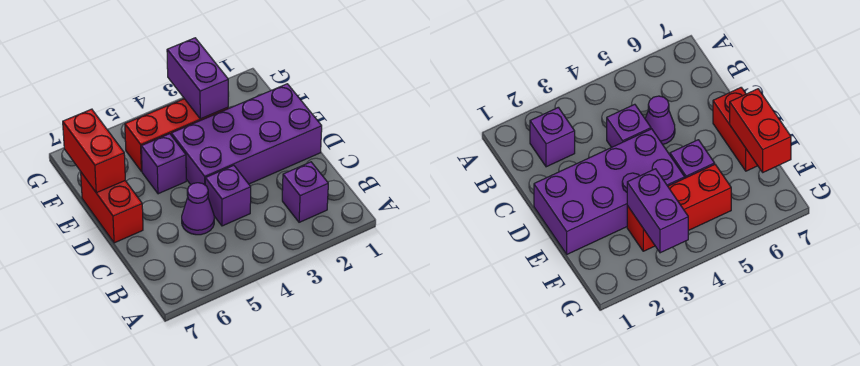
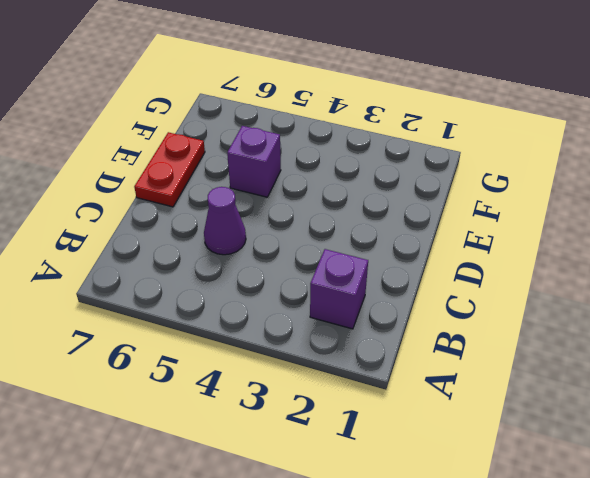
red 1x2 plate [134,132,205,207] -> red 1x2 brick [81,173,143,243]
none -> purple 1x1 brick [205,165,251,226]
none -> purple 2x4 brick [171,84,322,185]

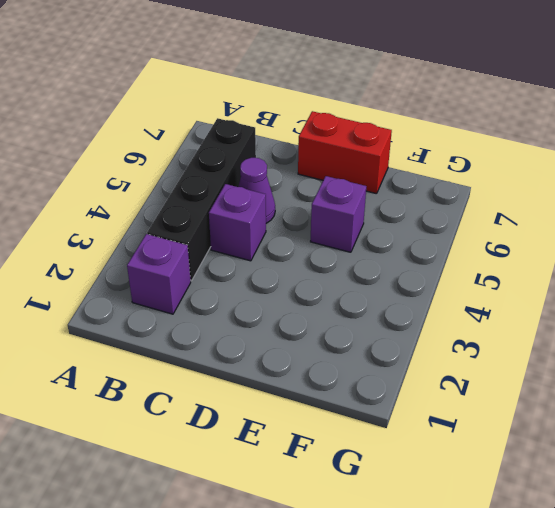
black 1x4 brick [147,118,256,281] -> none
none -> purple 2x4 brick [171,84,322,185]
none -> red 1x3 brick [125,99,228,171]

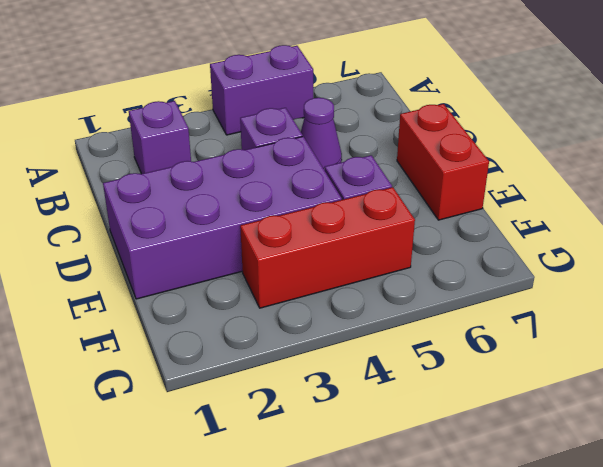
purple 1x2 brick [210,45,313,135] -> purple 1x2 brick turned to [167,38,228,119]
none -> red 1x2 brick [63,109,125,193]

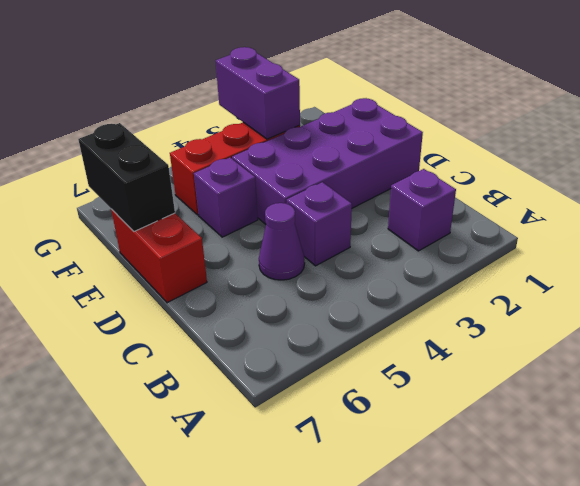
black 1x2 brick [78,123,175,231] -> red 1x2 brick [63,109,125,193]

